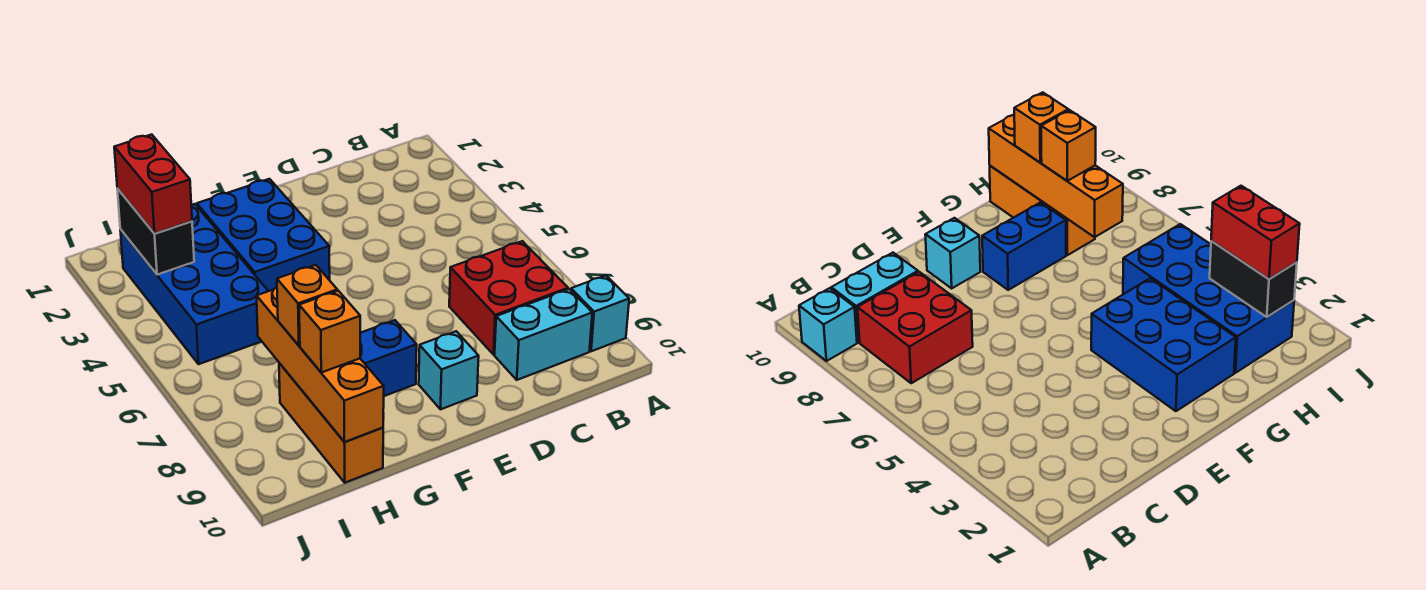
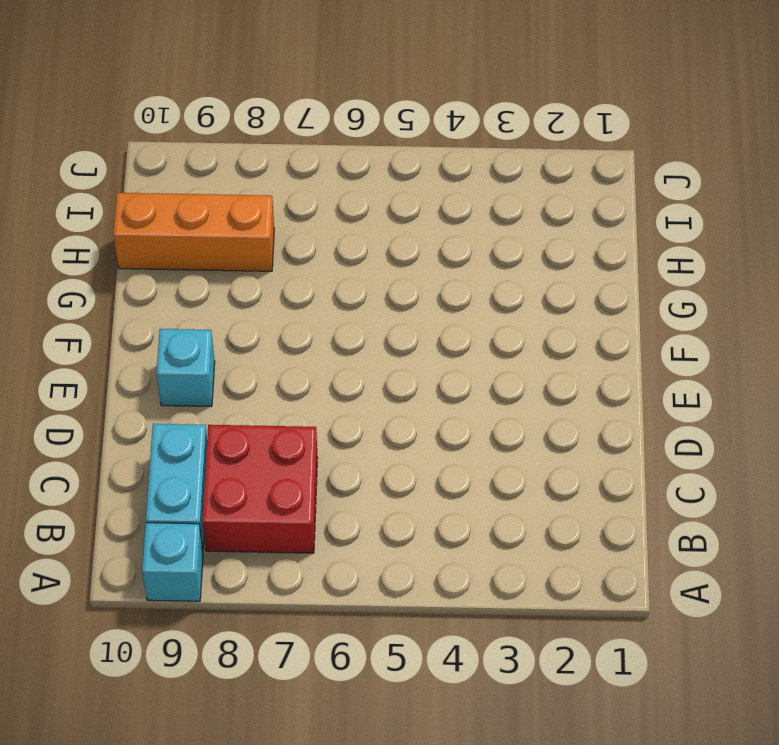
none -> blue 2x3 brick [197,179,330,291]
none -> blue 1x2 brick [360,320,417,396]
none -> blue 2x4 brick [120,204,268,364]

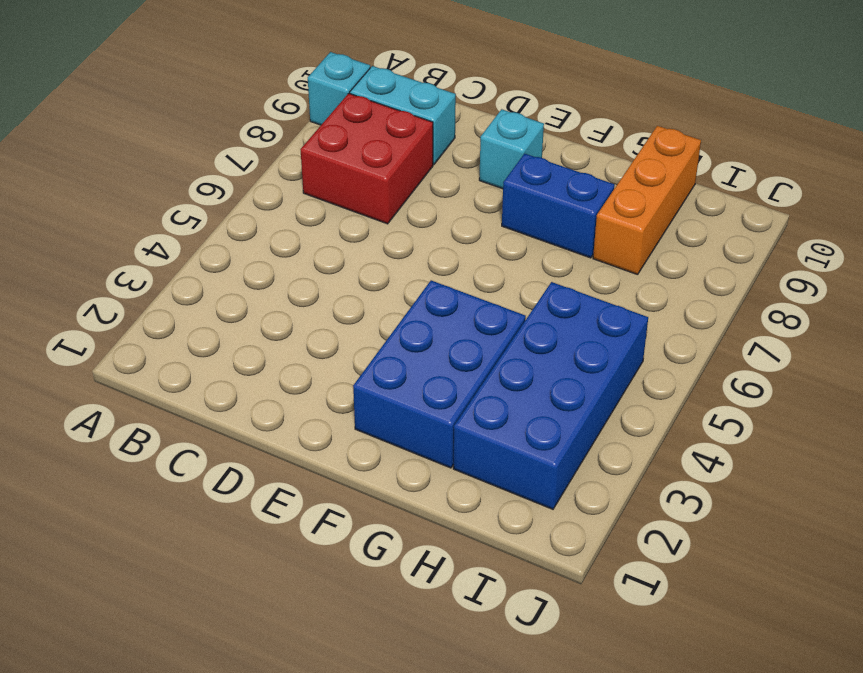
none -> orange 1x4 brick [257,287,384,442]
none -> black 1x2 brick [117,189,194,275]
none -> orange 1x1 brick [277,265,337,346]

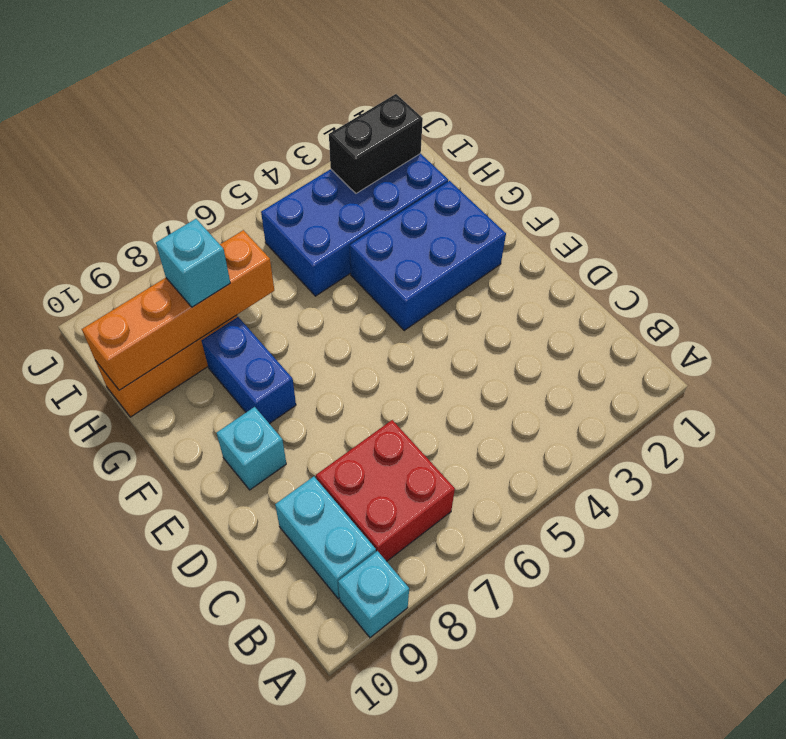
cyan 1x1 brick [156,219,230,307] -> orange 1x1 brick [277,265,337,346]
none -> orange 1x1 brick [299,291,360,373]
none -> red 1x2 brick [114,135,192,234]

